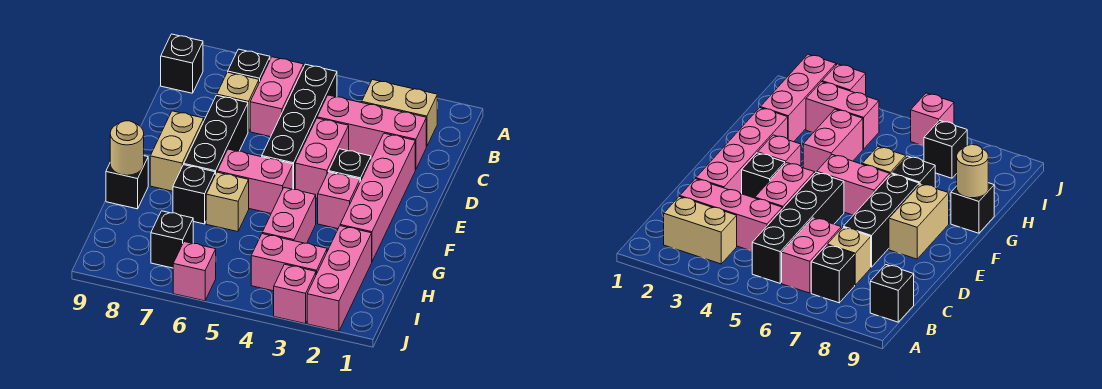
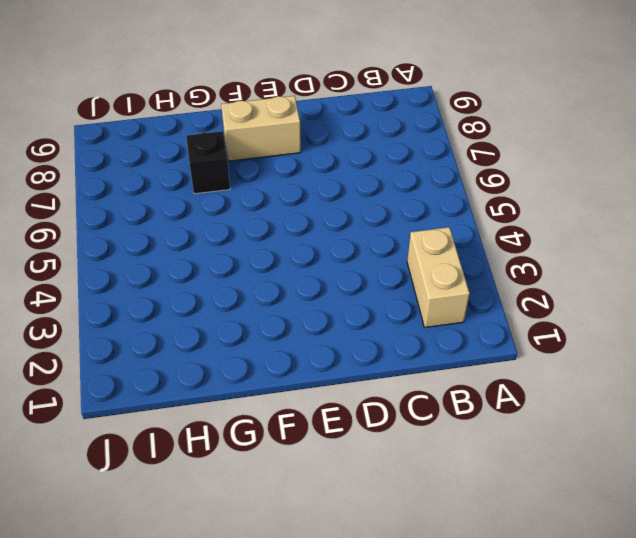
none -> black 1x4 brick [262,64,337,190]
none -> pink 1x2 brick [250,57,304,137]
none -> black 1x1 brick [228,49,270,82]

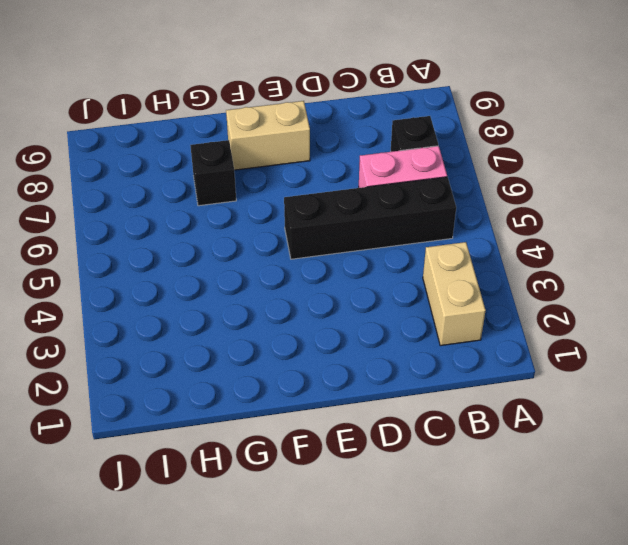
none -> black 1x1 brick [161,34,203,93]
none -> pink 1x3 brick [317,95,426,170]
none -> tan 1x1 brick [217,72,259,132]

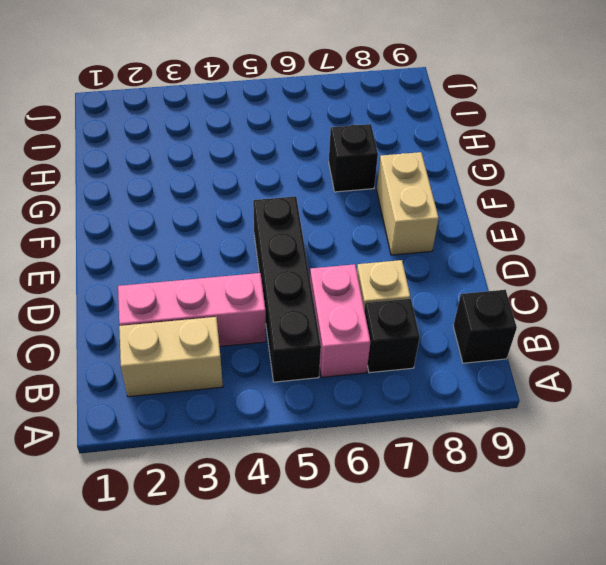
none -> pink 1x4 brick [340,133,415,261]
none -> pink 1x2 brick [295,118,349,199]
none -> black 1x3 brick [184,95,248,175]

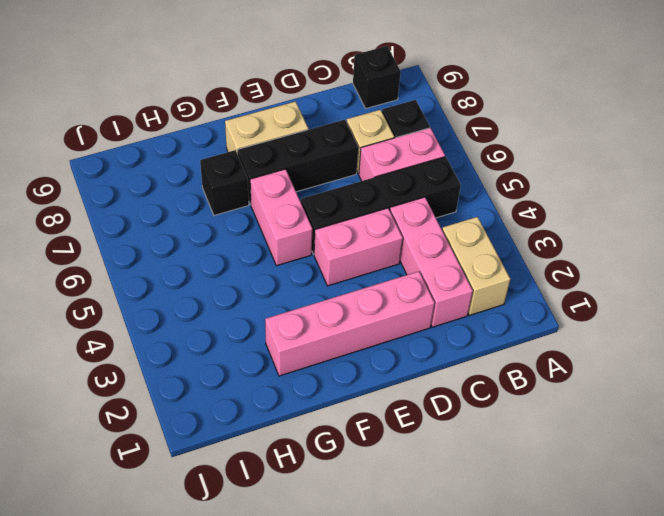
none -> black 1x1 brick [329,149,371,182]
none -> pink 1x1 brick [318,172,360,229]
none -> pink 1x2 brick [262,188,316,243]

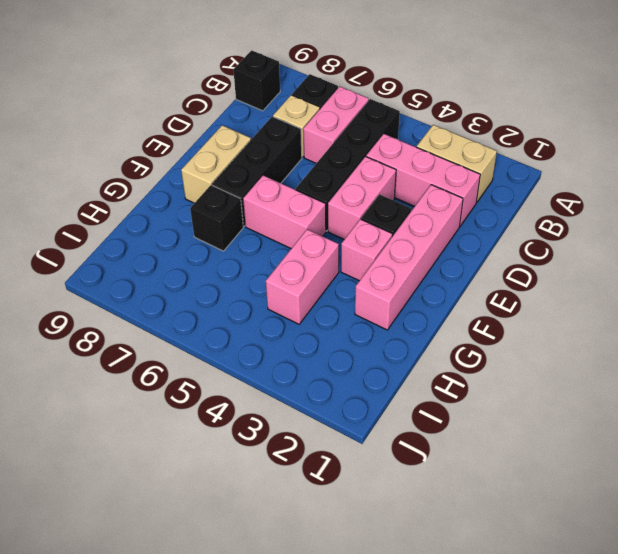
none -> tan 1x1 brick [206,172,249,232]
none -> black 1x1 brick [106,156,148,209]
none -> pink 1x3 brick [307,226,372,331]

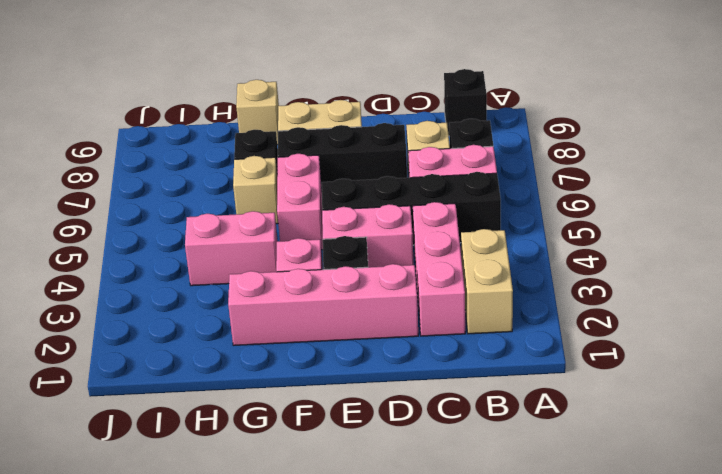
tan 1x1 brick [236,80,279,145] -> black 1x1 brick [106,156,148,209]
none -> pink 1x3 brick [307,226,372,331]
none -> pink 1x2 brick [251,234,327,291]
none -> black 1x1 brick [151,211,193,268]

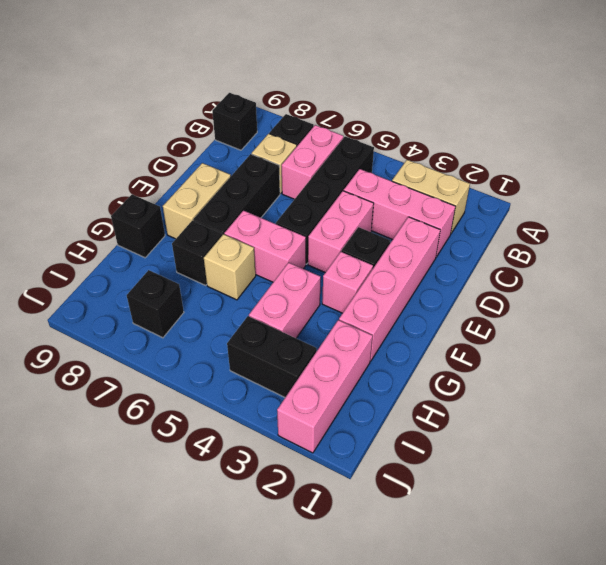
black 1x2 brick [227,316,317,397] -> pink 1x2 brick [251,234,327,291]
none -> pink 1x1 brick [274,264,316,324]
none -> pink 1x1 brick [173,242,216,301]
none -> tan 1x1 round brick [110,121,144,175]

